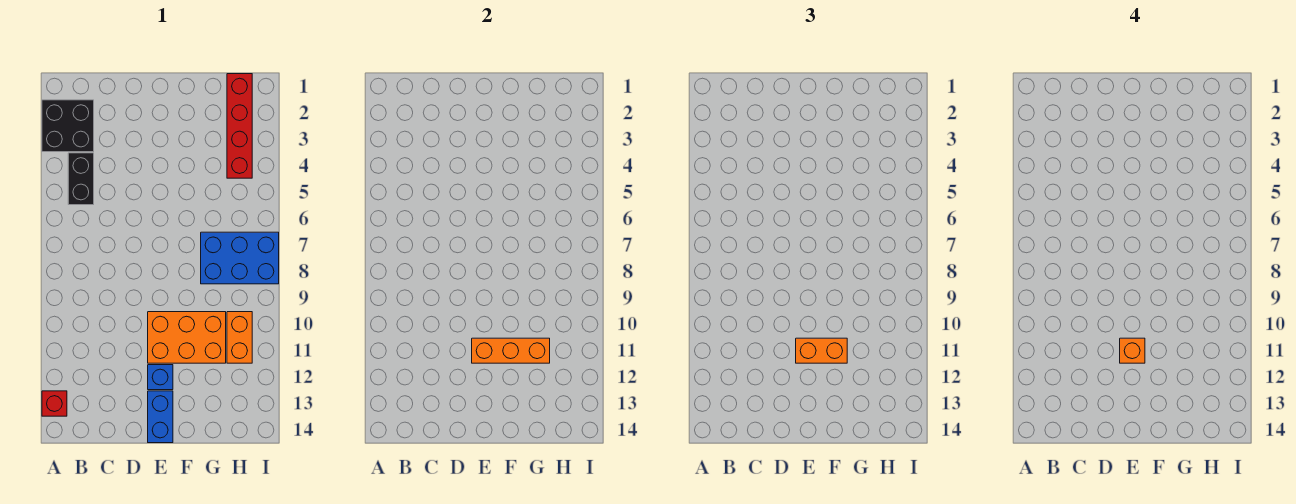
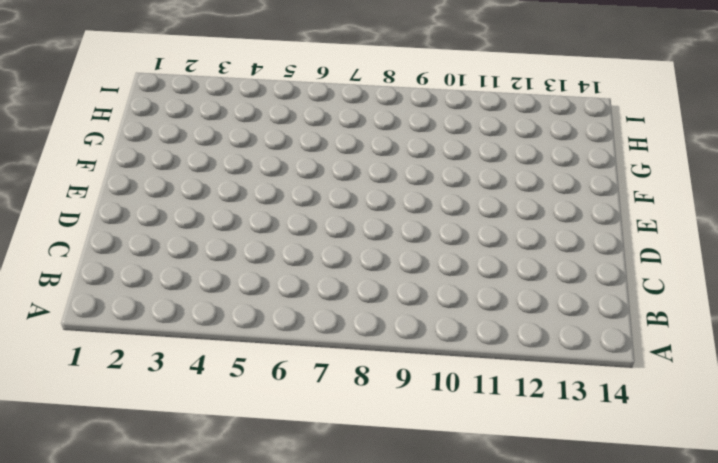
none -> black 2x2 brick [42,100,94,152]
none -> red 1x1 brick [42,391,67,416]
none -> black 1x2 brick [68,153,94,205]

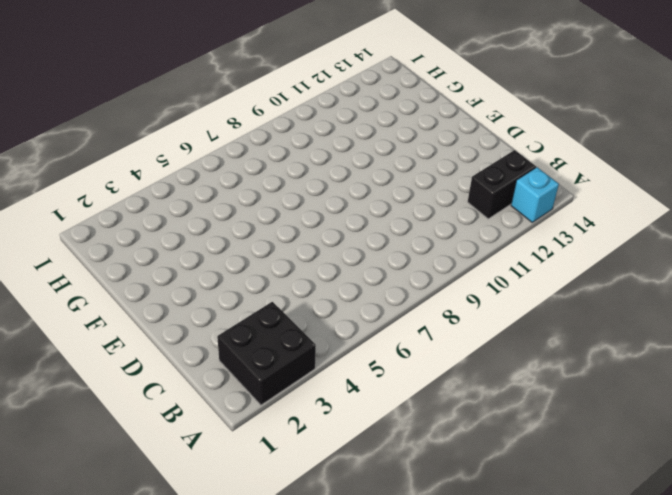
cyan 1x1 brick [511,167,559,222] -> red 1x1 brick [42,391,67,416]
black 1x2 brick [468,150,536,219] -> black 1x2 brick moved to [68,153,94,205]
none -> orange 2x3 brick [148,312,226,363]
none -> blue 1x1 brick [148,365,173,390]
none -> blue 1x2 brick [148,391,173,443]

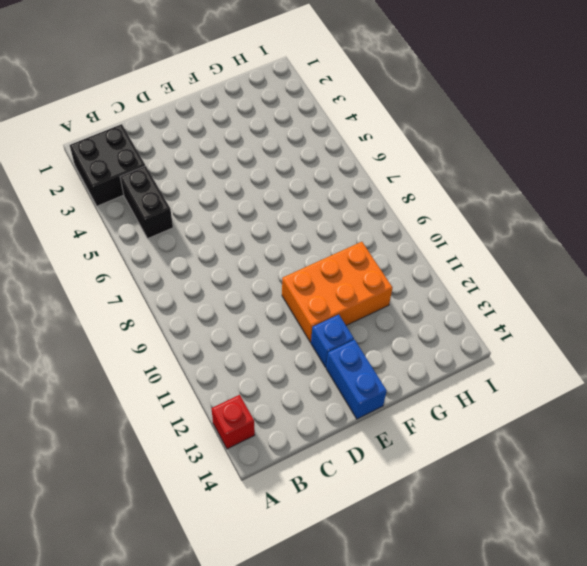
none -> blue 2x3 brick [201,232,279,284]
none -> red 1x4 brick [227,74,252,178]
none -> orange 1x2 brick [227,312,252,363]

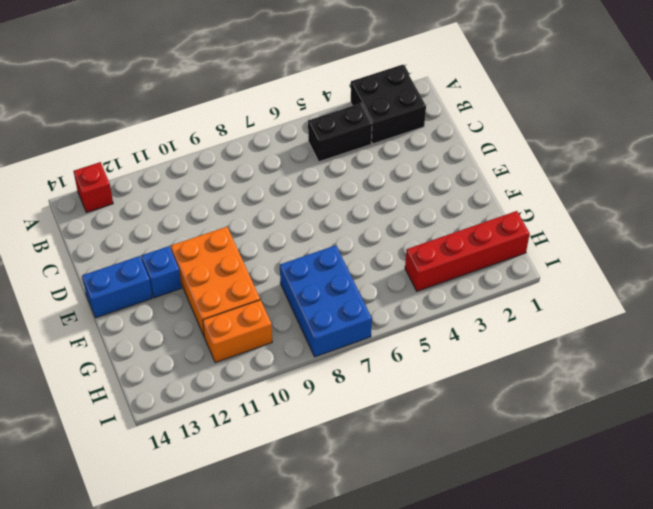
none -> orange 1x3 brick [472,338,550,363]
none -> orange 1x2 brick [796,338,847,363]
none -> orange 1x1 brick [1120,338,1145,363]

